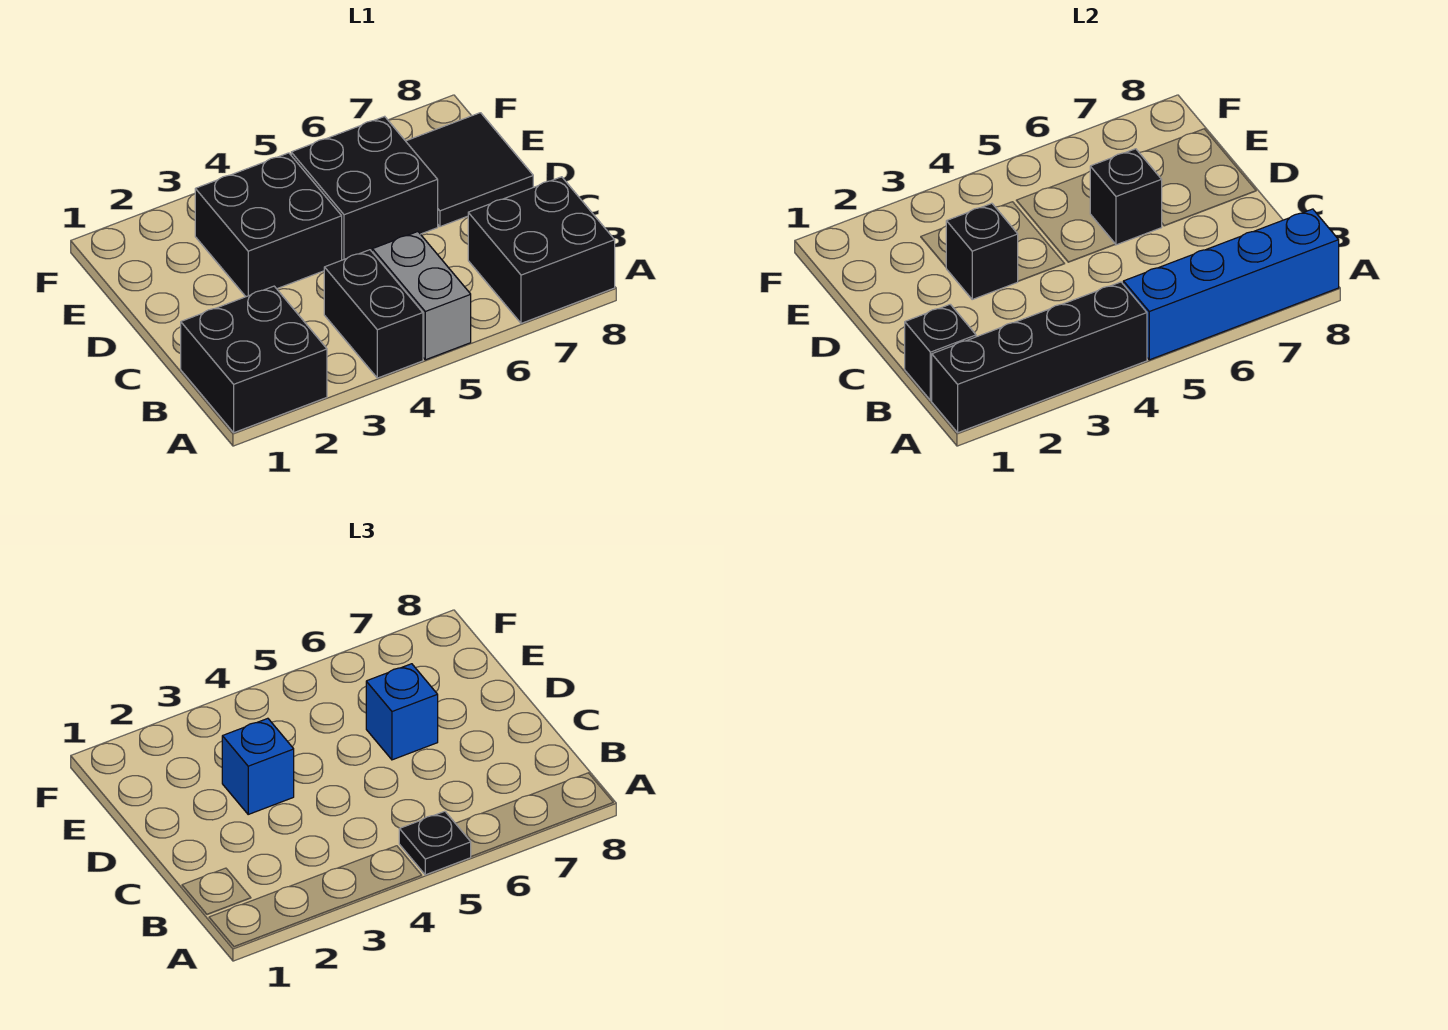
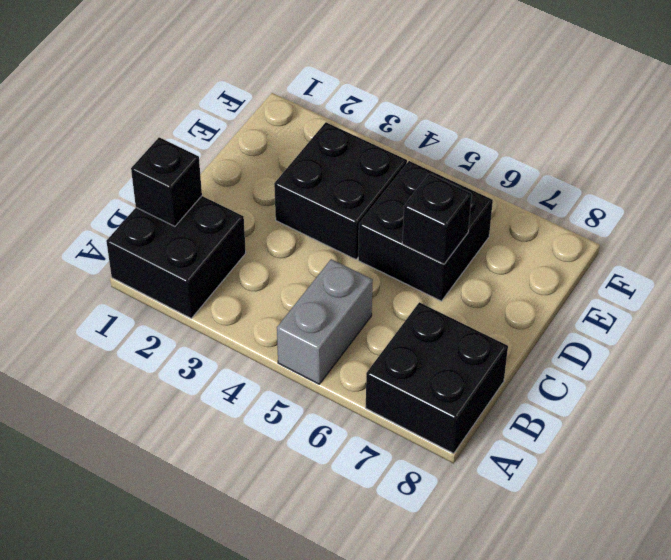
none -> black 1x2 brick [324,250,423,378]
none -> black 2x2 tile [406,113,533,227]
none -> black 1x4 brick [931,282,1147,433]

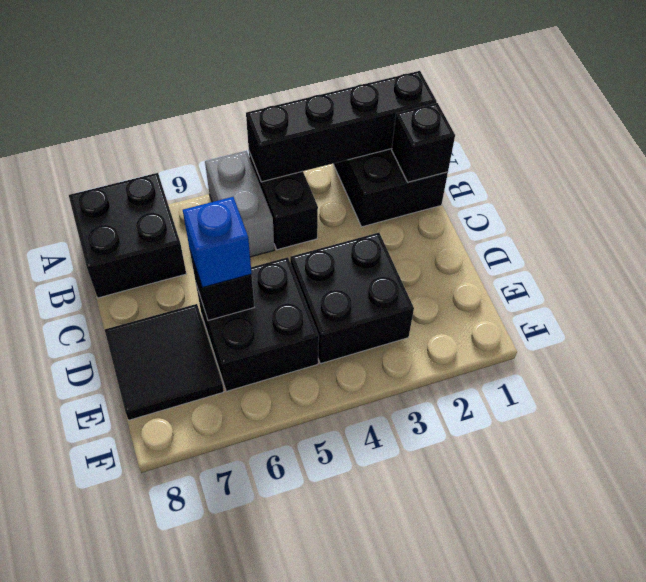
none -> blue 1x4 brick [1123,209,1339,360]
none -> black 1x1 brick [946,203,1018,299]
none -> black 1x1 plate [399,811,471,875]

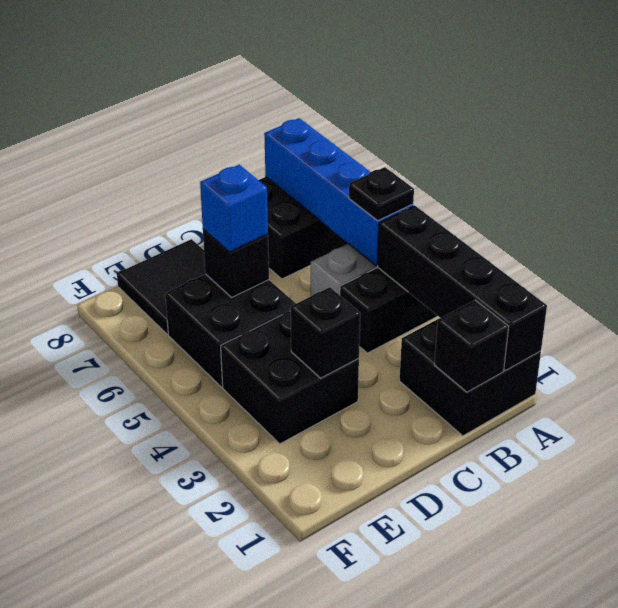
none -> blue 1x1 brick [222,718,294,814]

